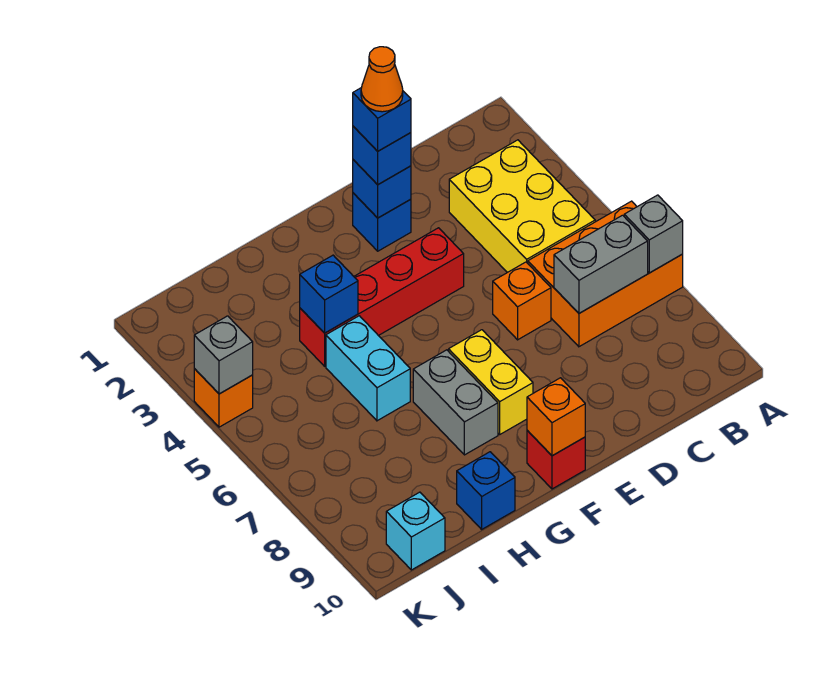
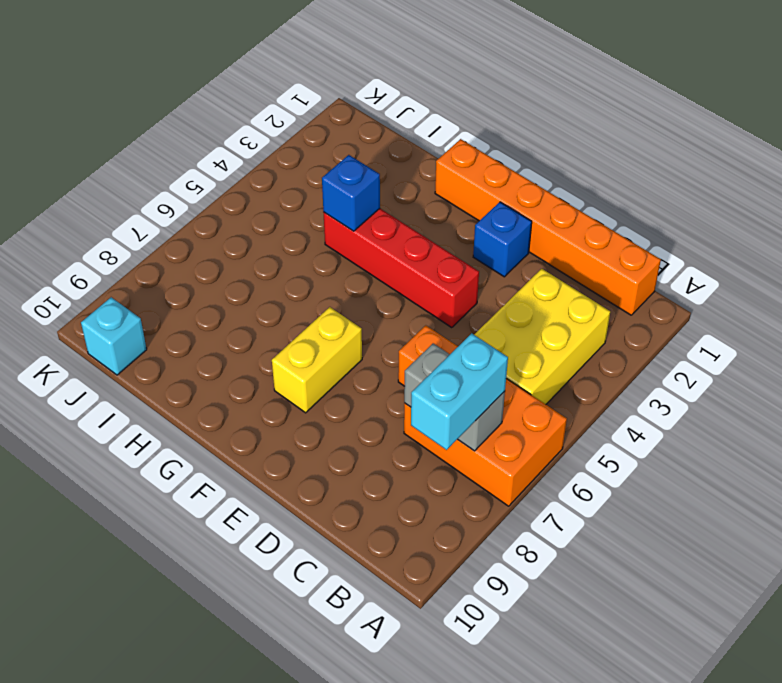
orange 1x6 brick [435,139,661,315] -> none
cyan 1x2 brick [411,333,508,450] -> cyan 1x2 brick moved to [326,316,410,421]
none -> red 1x1 brick [527,431,585,489]
none -> grey 1x2 brick [413,350,498,455]
none -> blue 1x1 brick [457,452,515,529]

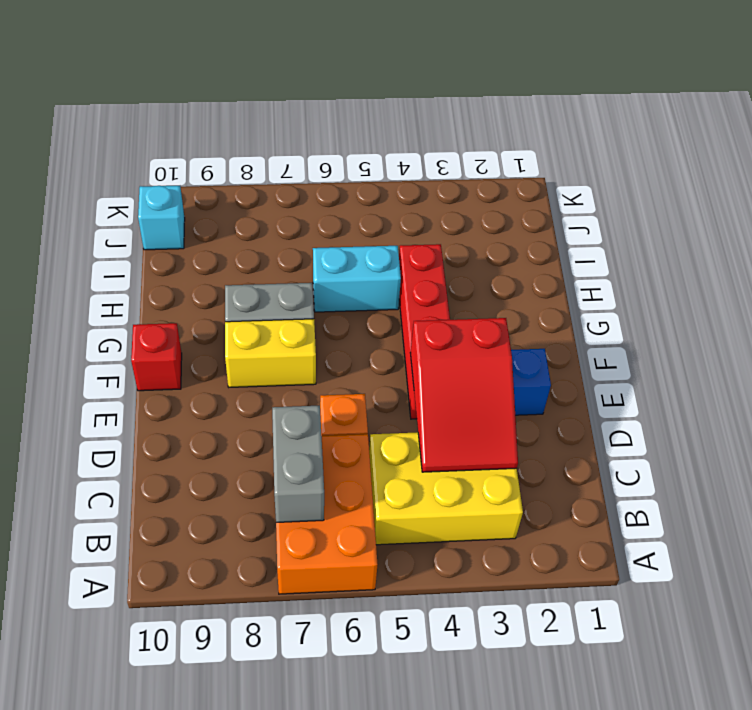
red 2x3 slope [410,318,518,472] -> none
none -> blue 1x1 brick [457,452,515,529]
none -> orange 1x1 brick [194,369,253,427]
none -> grey 1x1 brick [624,195,683,273]

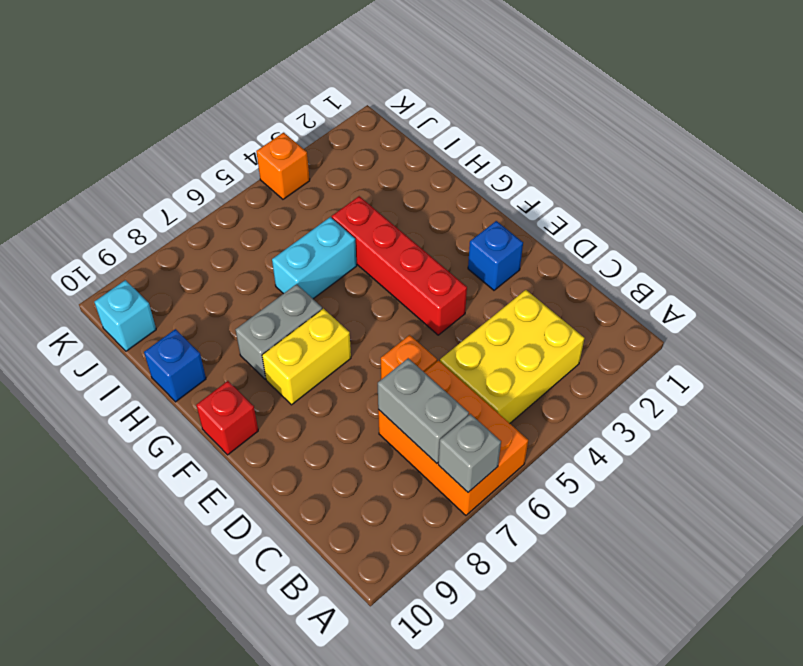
none -> blue 1x1 brick [353,160,411,218]
none -> orange 1x1 brick [527,378,585,456]
none -> blue 1x1 brick [300,255,358,333]

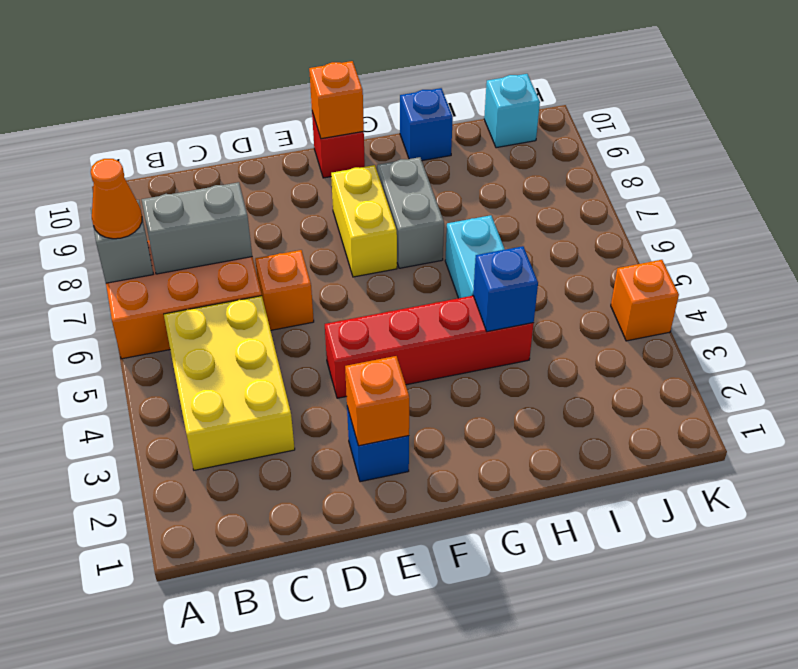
orange 1x1 cone [91,159,142,239] -> orange 1x1 cone moved to [361,47,403,112]
orange 1x1 brick [345,356,409,446] -> blue 1x1 brick [353,160,411,218]
none -> grey 1x1 brick [194,316,253,394]
none -> blue 1x1 brick [353,126,411,185]
none -> blue 1x1 brick [353,88,411,151]

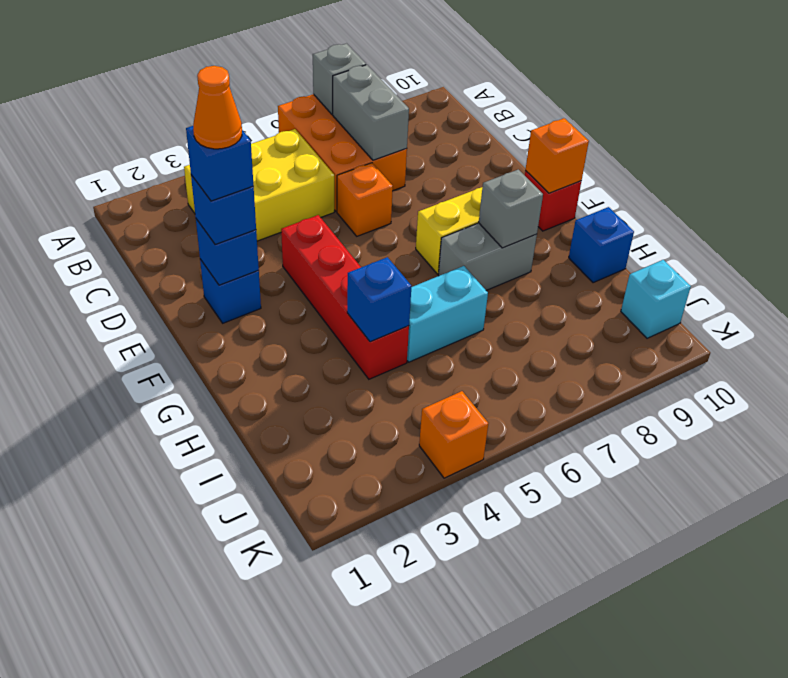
grey 1x1 brick [479,169,543,248] -> grey 1x1 brick moved to [194,316,253,394]

